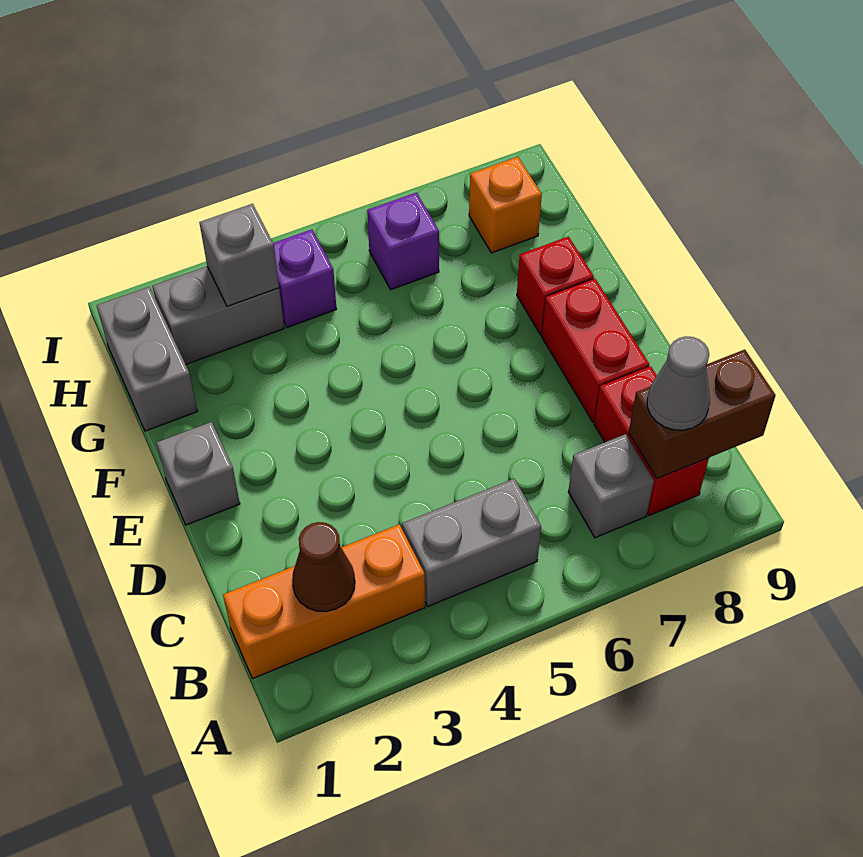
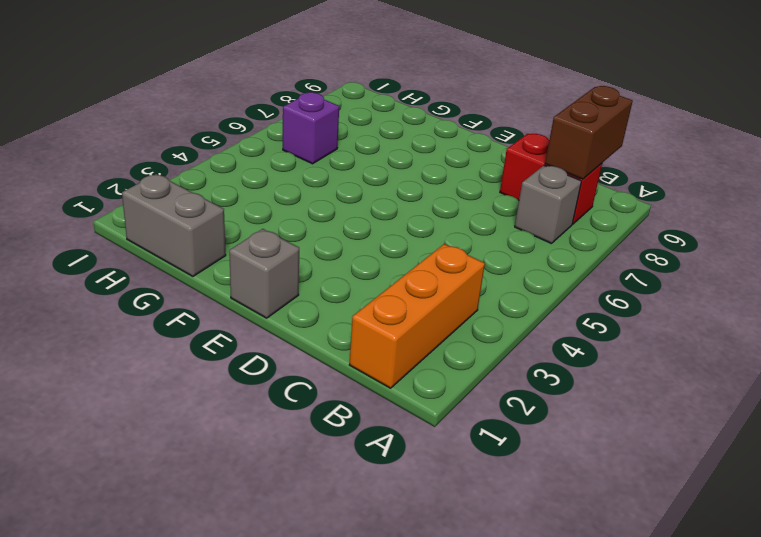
none -> grey 1x2 brick [402,479,541,606]
none -> red 1x2 brick [542,278,649,422]
none -> red 1x1 brick [517,237,594,335]

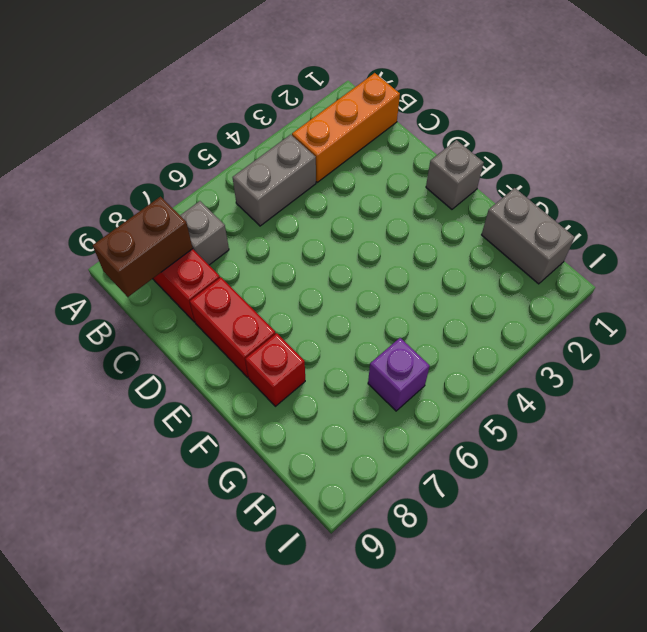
none -> grey 1x2 brick [153,267,284,365]
none -> purple 1x1 brick [273,229,336,328]
none -> orange 1x1 brick [469,157,542,253]

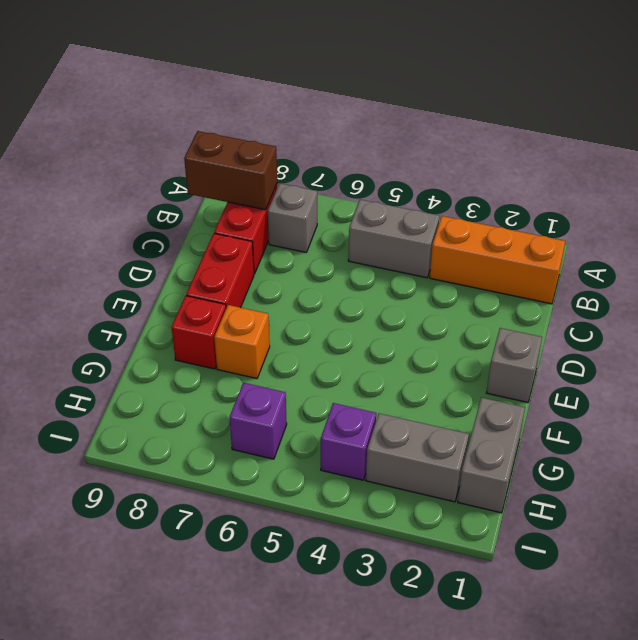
orange 1x1 brick [214,305,270,379] -> orange 1x1 brick moved to [469,157,542,253]
none -> brown 1x1 cone [292,522,355,612]
none -> grey 1x1 brick [199,204,279,306]
none -> grey 1x1 cone [647,337,710,430]

